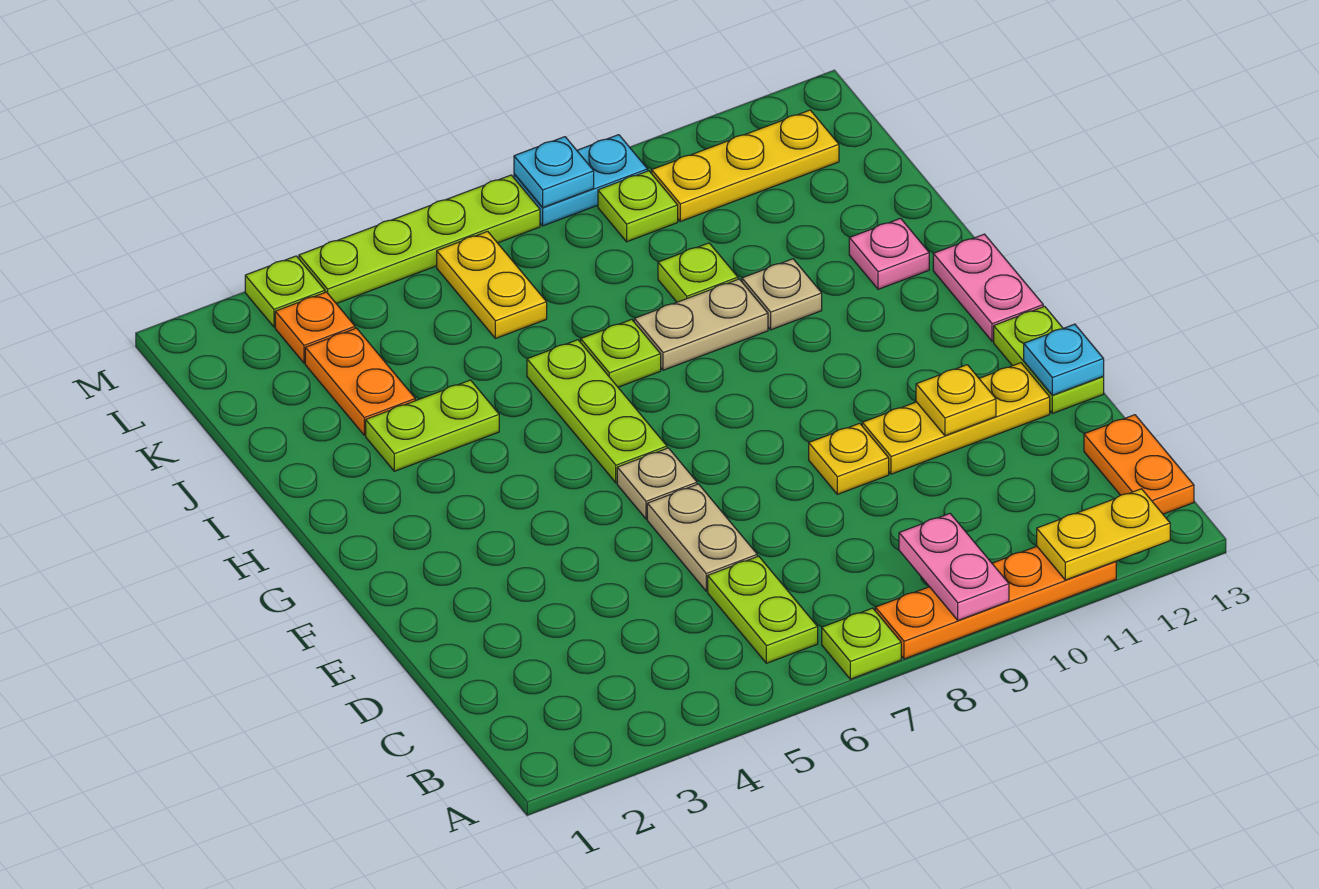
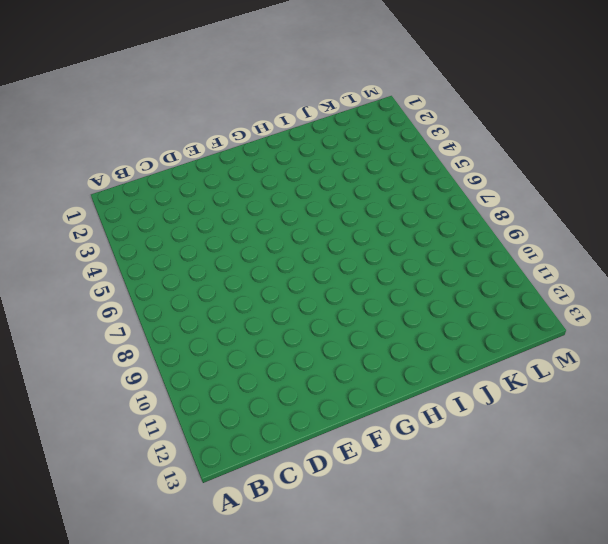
none -> lime 1x1 plate [822,608,901,679]
none -> orange 1x4 plate [875,546,1116,659]
none -> lime 1x2 plate [708,556,818,663]
none -> orange 1x2 plate [1084,415,1194,514]

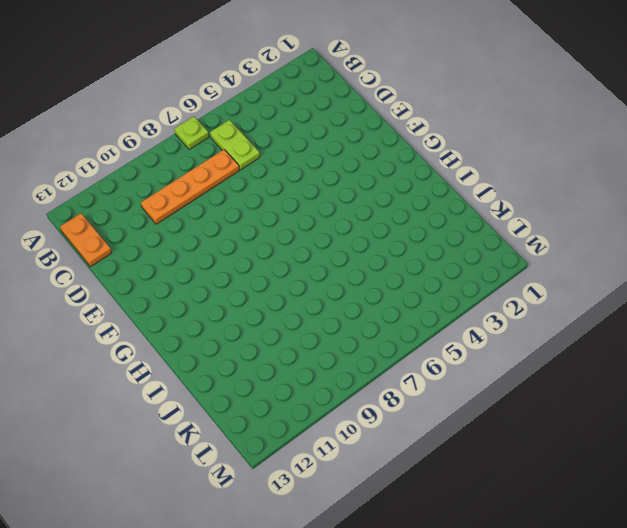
orange 1x4 plate [141,150,239,224] -> orange 1x4 plate moved to [875,546,1116,659]
none -> tan 1x2 plate [647,484,757,591]
none -> yellow 1x1 plate [809,423,889,494]
none -> yellow 1x3 plate [862,363,1050,474]
none -> lime 1x2 plate [994,306,1104,414]

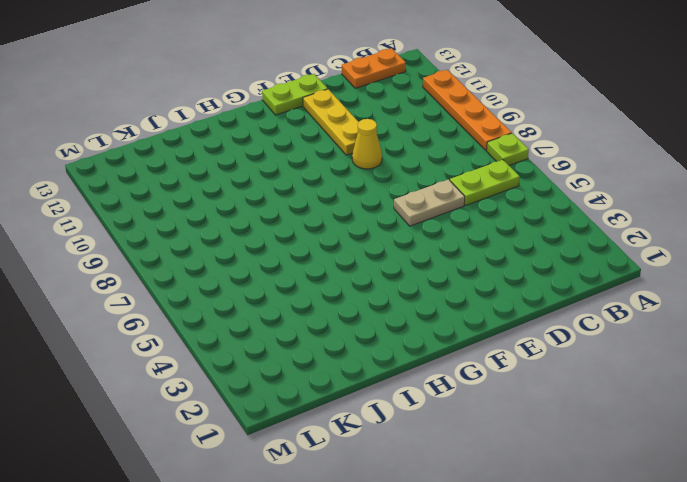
yellow 1x1 cone [352,119,382,169] -> yellow 1x1 plate [809,423,889,494]
none -> tan 1x1 plate [617,448,697,519]
none -> lime 1x3 plate [527,340,667,483]
none -> pink 1x2 plate [933,234,1043,341]
none -> lime 1x2 plate [366,380,499,471]

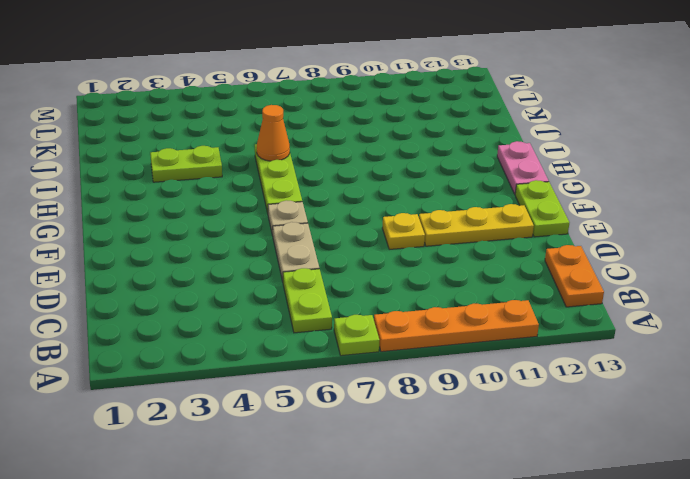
orange 1x1 cone [257,105,290,161] -> none
none -> lime 1x1 plate [581,319,661,387]
none -> tan 1x2 plate [634,279,768,370]
none -> tan 1x1 plate [742,259,822,330]
none -> pink 1x1 plate [849,218,929,289]

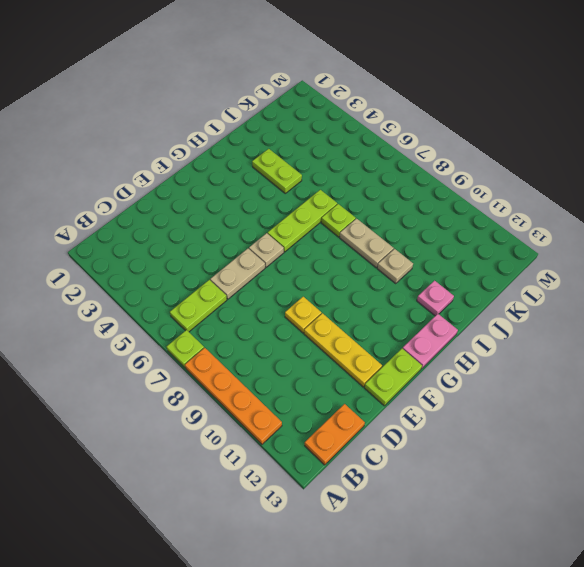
none -> orange 1x2 plate [305,328,415,435]
none -> lime 1x1 plate [658,243,738,302]
none -> yellow 1x2 plate [437,231,547,339]
none -> orange 1x1 plate [275,292,355,363]

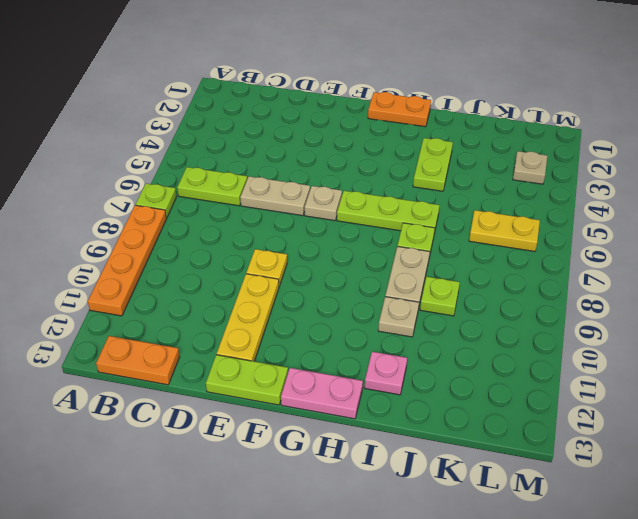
orange 1x2 plate [368,92,431,127] -> orange 1x2 plate moved to [305,328,415,435]
tan 1x1 plate [513,151,547,184] -> orange 1x1 plate [275,292,355,363]
none -> lime 1x1 plate [598,171,678,242]
none -> yellow 1x3 plate [652,110,839,222]
none -> lime 1x1 plate [245,256,325,327]
none -> lime 1x4 plate [299,175,540,304]

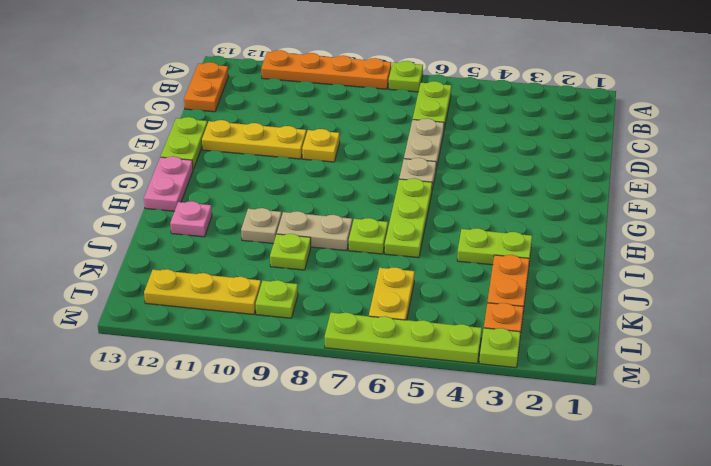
none -> cyan 1x2 plate [514,135,648,226]
none -> pink 1x2 plate [899,514,1009,620]
none -> yellow 1x2 plate [1037,489,1170,580]
none -> yellow 1x1 plate [916,365,996,436]

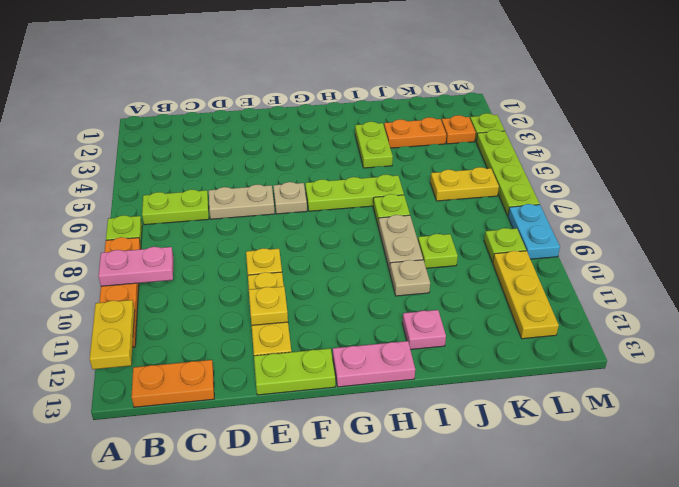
none -> cyan 1x1 plate [1024,324,1104,395]
none -> cyan 1x1 plate [514,137,594,208]

